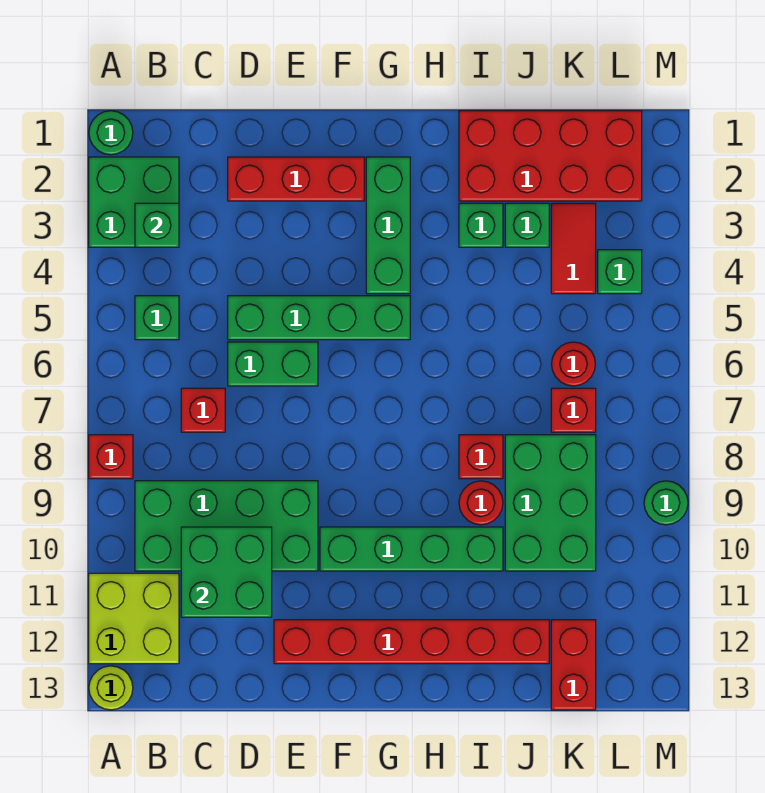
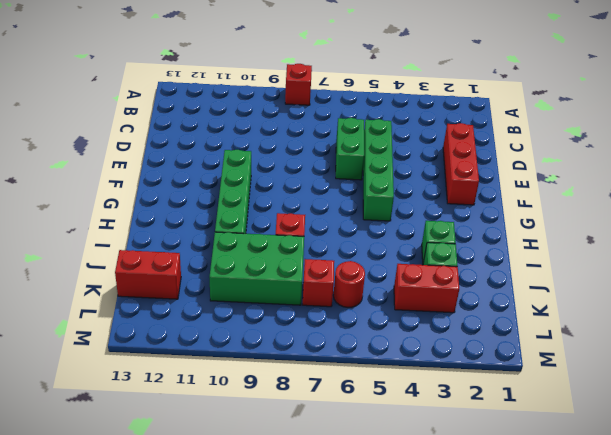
red 1x2 brick [394,264,459,313] -> red 1x2 tile [551,203,596,294]
none -> green 1x1 round brick [89,111,133,155]
none -> green 2x2 brick [89,157,179,247]
none -> lime 2x2 brick [89,573,179,664]

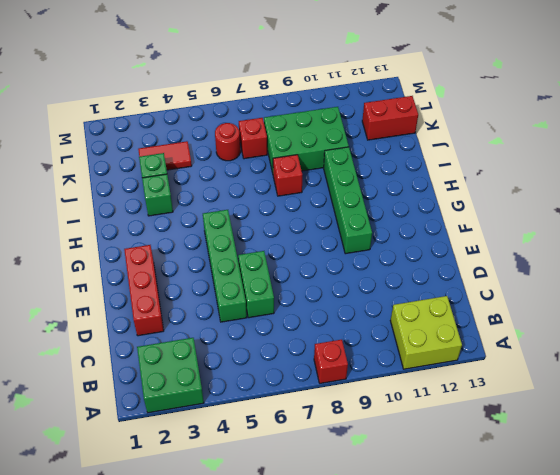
none -> green 1x1 round brick [89,111,133,155]
none -> lime 1x1 round brick [89,666,133,710]
none -> green 1x1 brick [135,296,179,340]

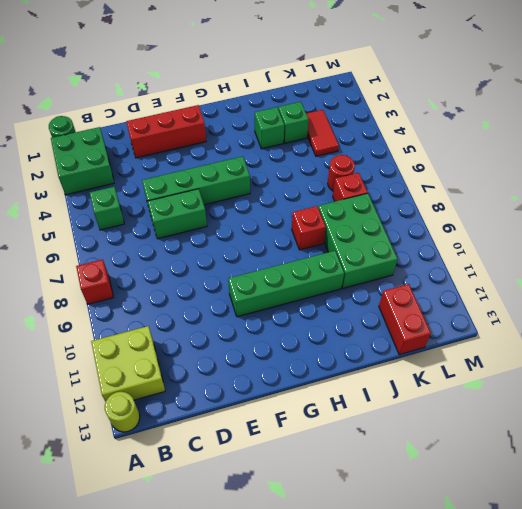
none -> green 2x4 brick [135,481,318,571]
none -> red 1x1 brick [181,388,225,432]
none -> red 1x6 brick [274,620,549,664]

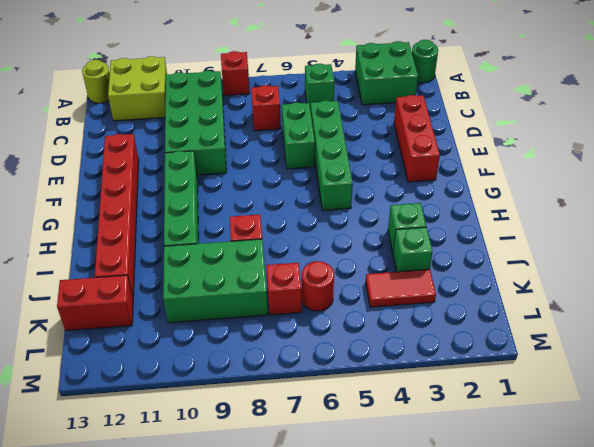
none -> green 1x3 brick [366,157,410,294]
none -> red 2x4 brick [459,111,642,201]
none -> red 1x1 round brick [459,481,503,525]

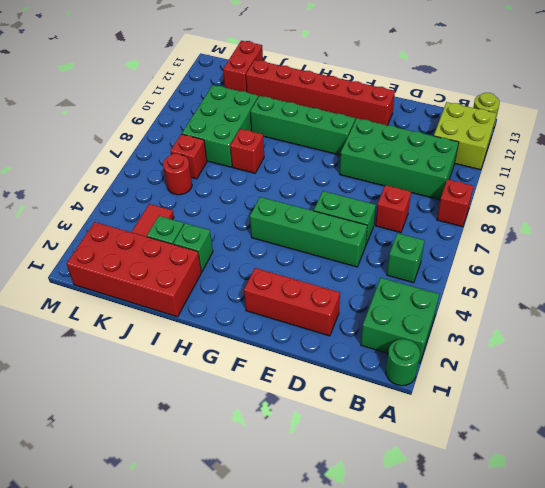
none -> green 1x3 brick [366,157,410,294]
none -> red 1x1 round brick [459,481,503,525]
none -> green 1x1 brick [598,250,642,294]

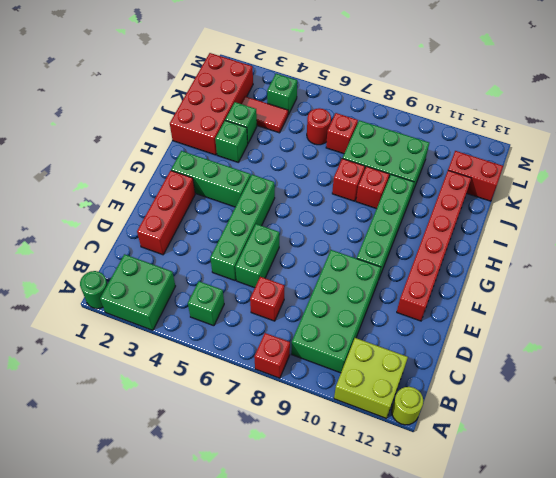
red 1x1 brick [356,166,389,209] -> red 1x1 round brick [459,481,503,525]
none -> green 1x1 round brick [644,481,688,525]
none -> green 1x1 brick [135,203,179,247]
none -> green 2x2 brick [181,527,272,617]

